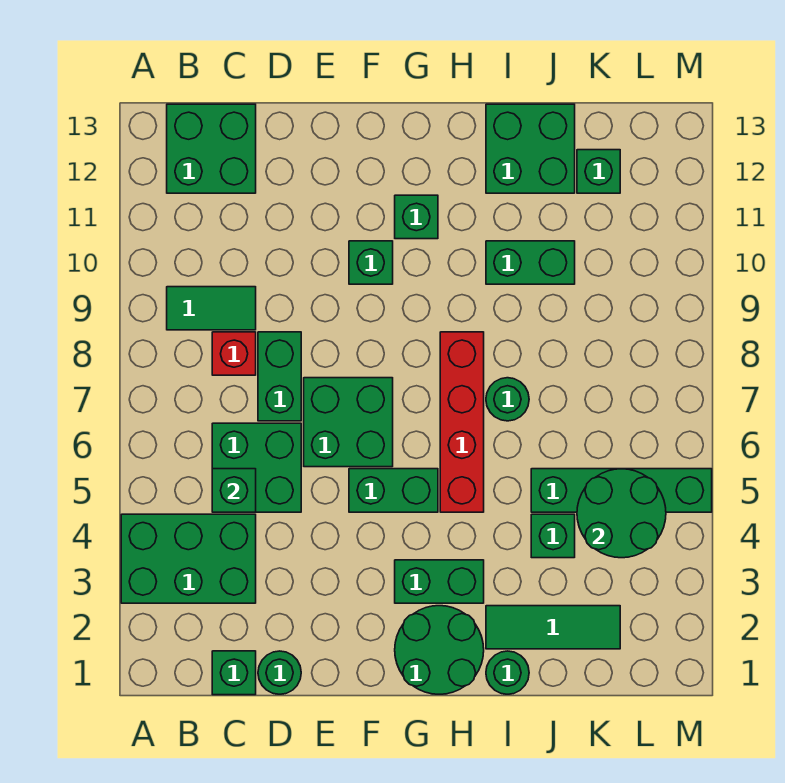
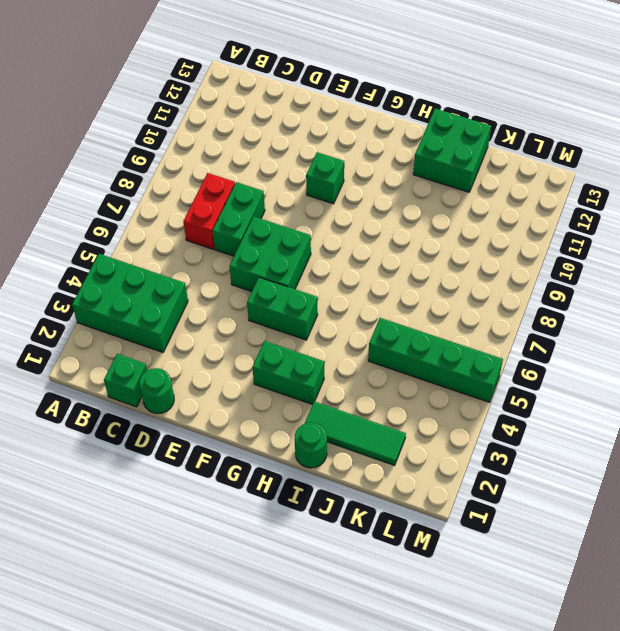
red 1x2 brick [183,173,235,249] -> red 1x1 brick [212,332,256,375]
none -> green 1x2 tile [167,287,256,330]
none -> green 2x2 brick [167,104,256,193]
none -> green 2x2 brick [212,423,301,512]

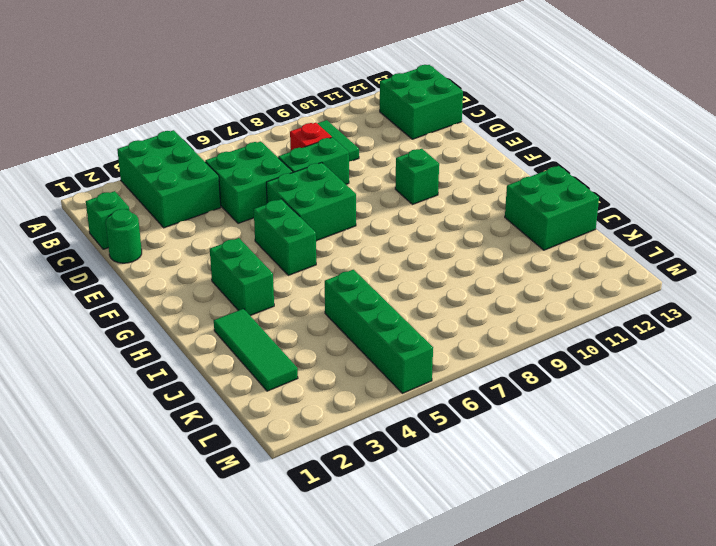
none -> green 2x2 round brick [395,606,484,694]
none -> green 1x1 brick [395,195,438,239]
none -> red 1x4 brick [440,332,484,512]

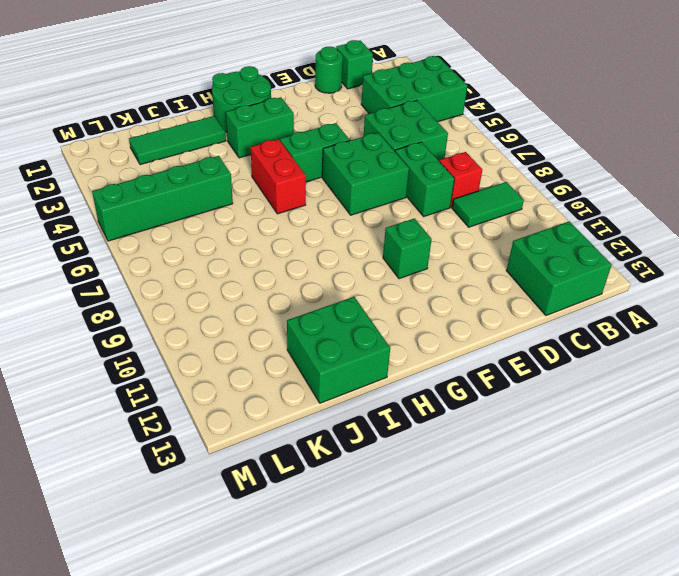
red 1x2 brick [251,139,306,214] -> red 1x4 brick [440,332,484,512]
none -> green 1x1 brick [395,195,438,239]
none -> green 1x1 round brick [486,651,529,694]
none -> green 1x1 round brick [486,378,529,421]

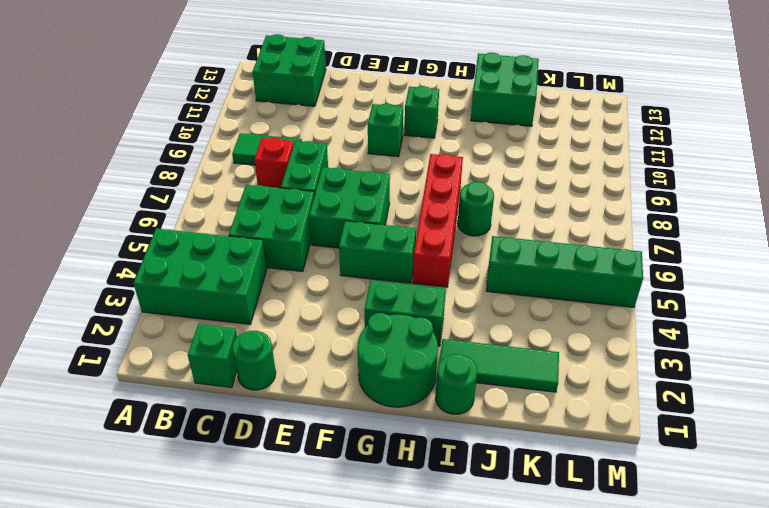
none -> green 1x2 brick [486,241,575,284]
none -> green 1x1 brick [531,514,575,558]
none -> green 1x1 brick [577,150,620,193]

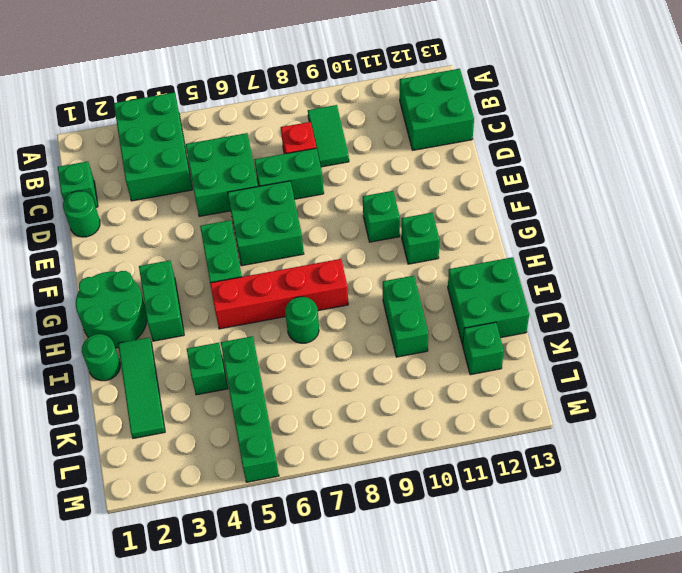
none -> green 1x1 brick [212,469,256,512]
none -> green 2x2 round brick [577,469,666,558]

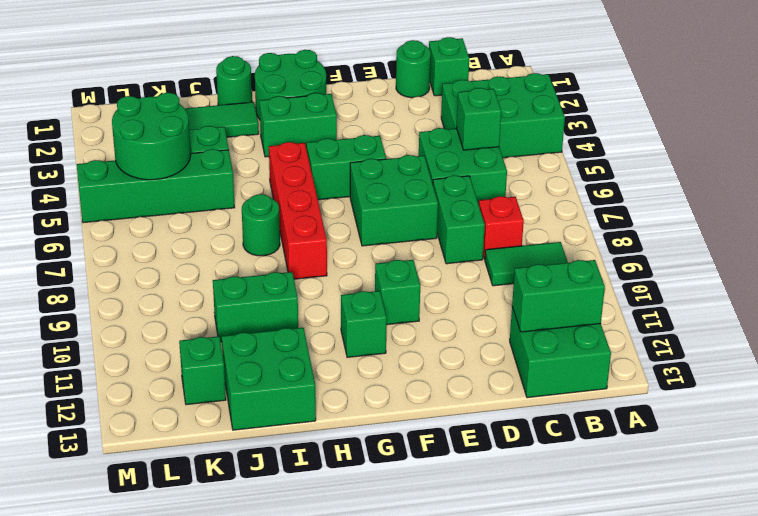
green 1x2 brick [512,260,605,332] -> none

